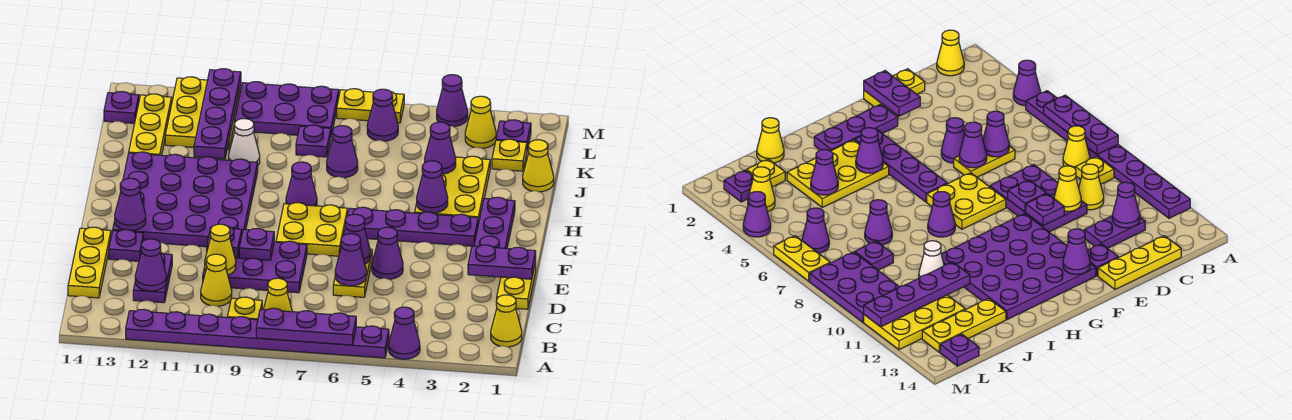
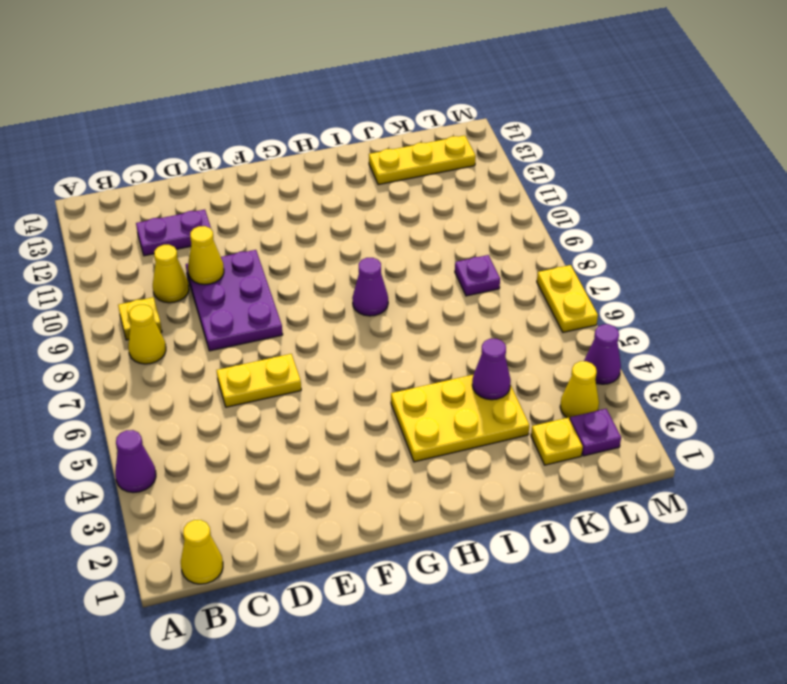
none -> purple 1x8 plate [126,309,389,358]
none -> yellow 1x3 plate [68,227,111,298]
none -> yellow 1x2 plate [497,262,536,309]
none -> purple 1x1 cone [372,227,403,279]

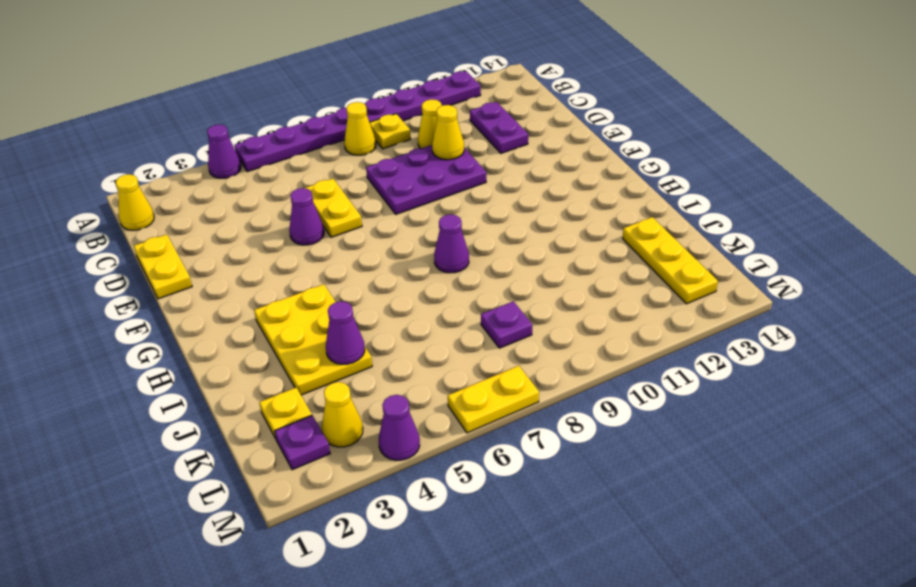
none -> yellow 1x3 plate [68,227,111,298]
none -> purple 1x1 plate [109,230,144,261]
none -> purple 1x3 plate [474,197,515,248]
none -> yellow 2x2 plate [276,203,348,256]

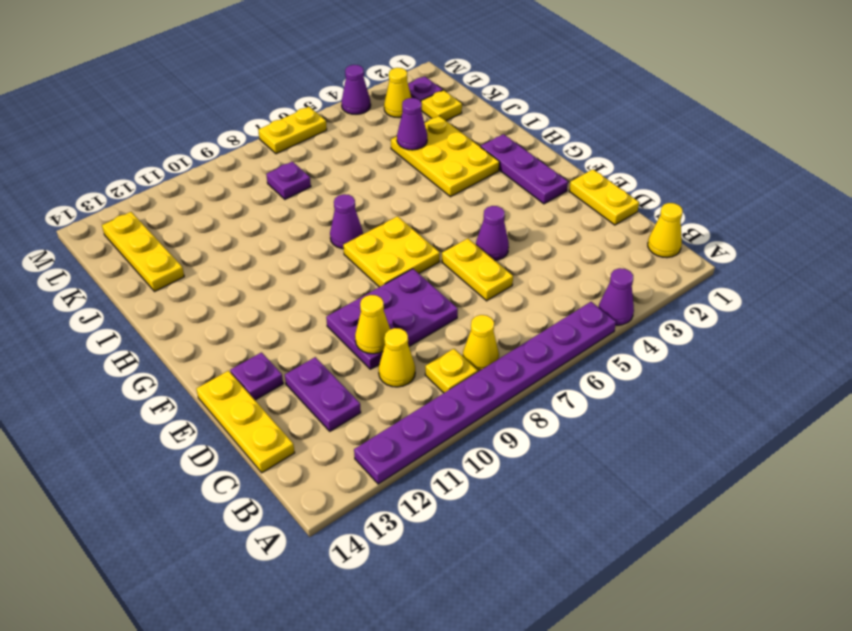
none -> purple 4x4 plate [113,152,258,247]
none -> purple 1x4 plate [348,207,478,246]
none -> yellow 1x1 cone [523,140,554,192]
none -> purple 1x1 cone [327,126,358,178]

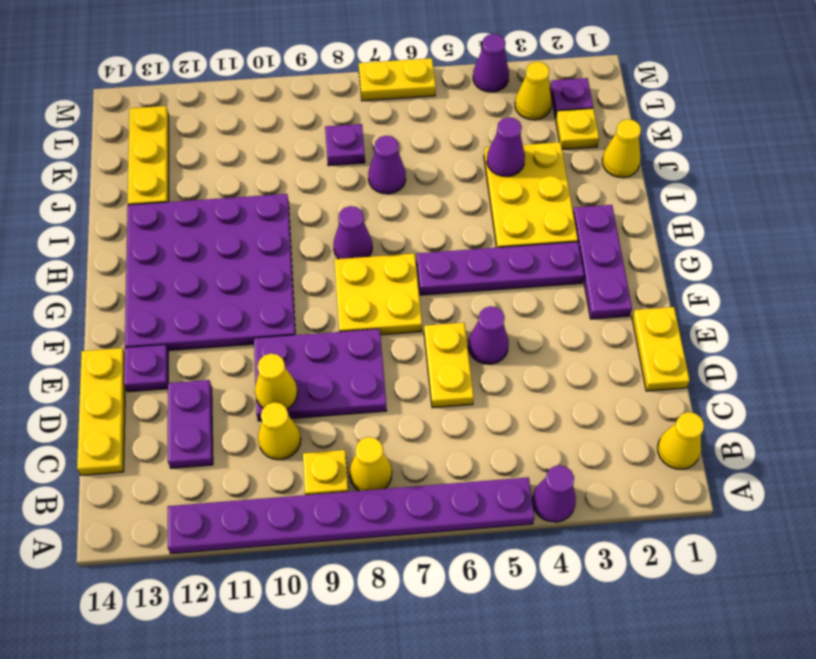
none -> white 1x1 cone [229,119,260,165]
none -> yellow 2x3 plate [165,77,241,150]
none -> purple 1x1 cone [367,89,398,141]
none -> purple 2x3 plate [235,82,339,136]

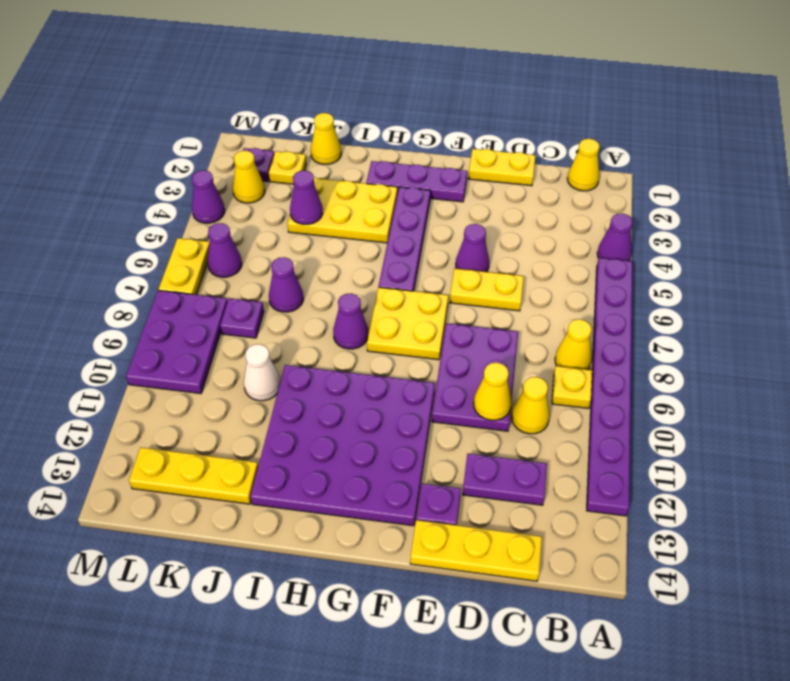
none -> yellow 2x3 plate [165,77,241,150]
none -> purple 1x1 plate [104,92,139,123]
none -> purple 1x3 plate [256,308,356,345]
none -> purple 1x1 cone [135,239,166,291]

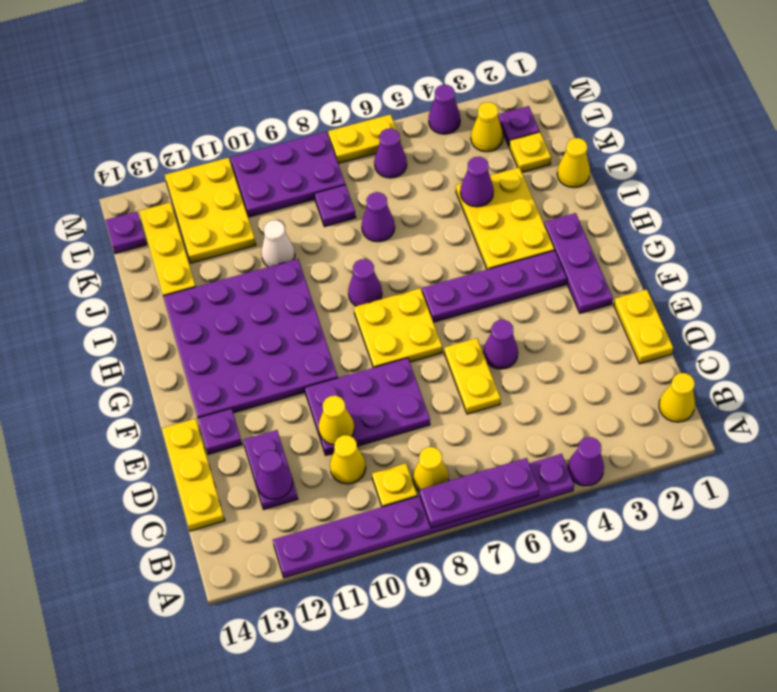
none -> purple 1x1 cone [335,234,366,286]
none -> purple 1x2 plate [468,245,536,279]
none -> purple 1x1 cone [339,214,370,264]
none -> purple 1x1 plate [239,228,274,260]

